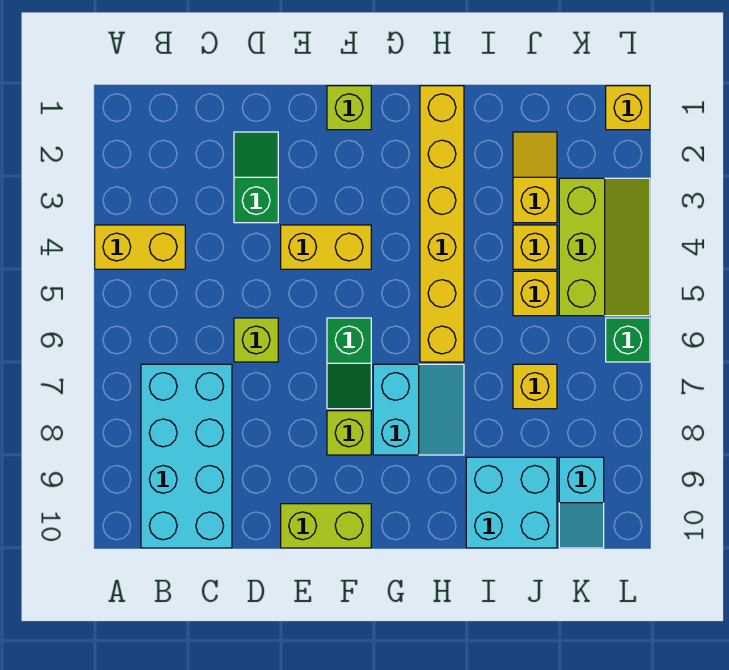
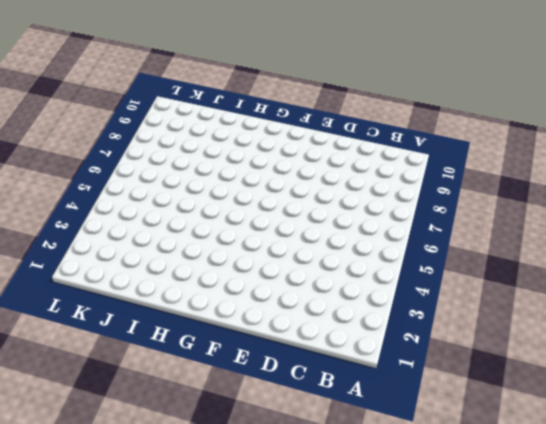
none -> yellow 1x2 brick [95,225,185,269]
none -> cyan 2x4 brick [141,364,232,548]
none -> green 1x2 slope [234,132,278,223]

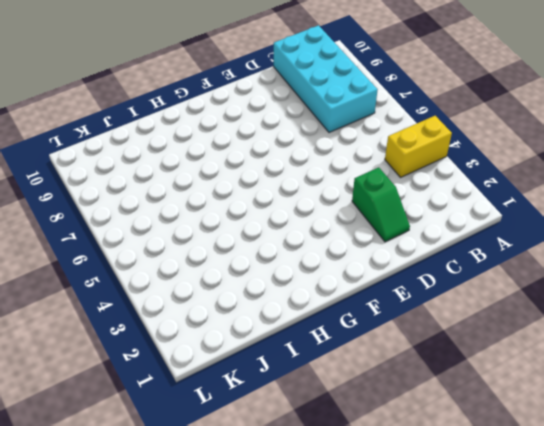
none -> lime 1x1 brick [234,318,278,362]
none -> yellow 1x2 brick [281,225,371,269]
none -> lime 1x2 brick [281,504,371,548]

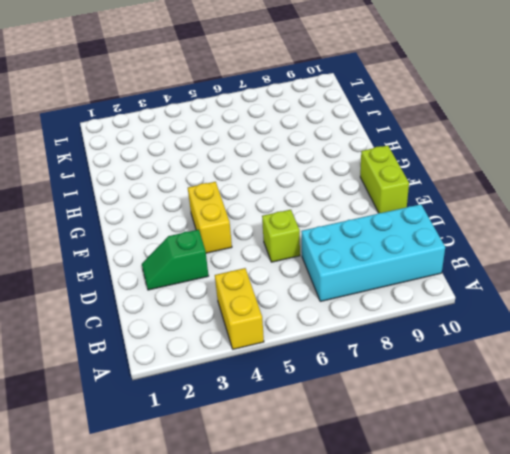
none -> lime 1x1 brick [327,86,371,130]
none -> green 1x2 slope [327,318,371,409]
none -> lime 1x1 brick [327,411,371,455]

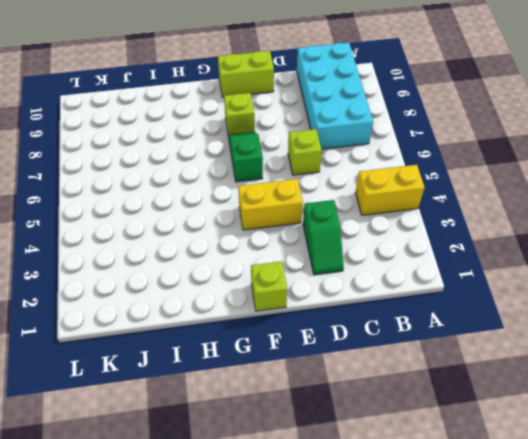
none -> cyan 2x2 slope [373,364,464,455]
none -> yellow 1x6 brick [420,86,464,362]
none -> cyan 2x2 brick [466,457,557,548]

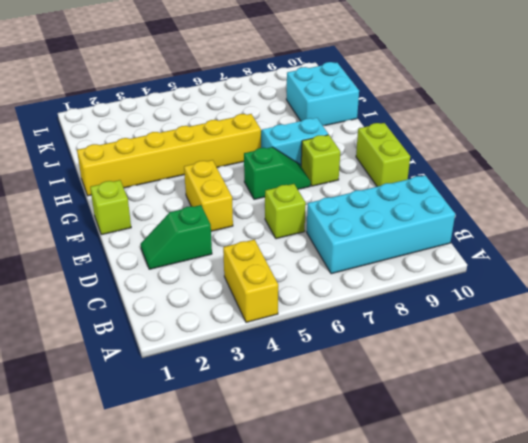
none -> yellow 1x2 slope [513,132,557,223]
none -> yellow 1x1 brick [513,225,557,269]
none -> yellow 1x1 brick [513,271,557,316]

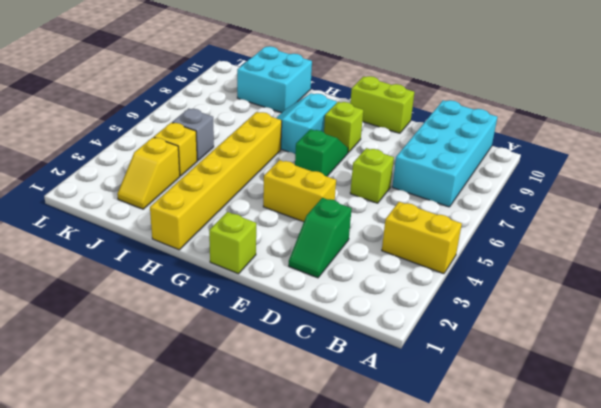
grey 1x1 brick [172,109,214,161] -> yellow 1x1 brick [513,271,557,316]
none -> yellow 1x1 brick [513,364,557,409]
none -> lime 2x3 slope [559,178,650,316]
none -> cyan 1x2 slope [559,457,604,548]

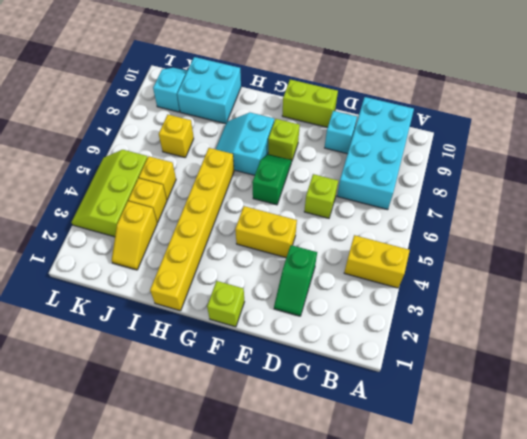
cyan 1x1 brick [325,111,357,154] -> none
none -> yellow 1x1 brick [606,86,650,130]
none -> green 1x1 brick [606,318,650,362]

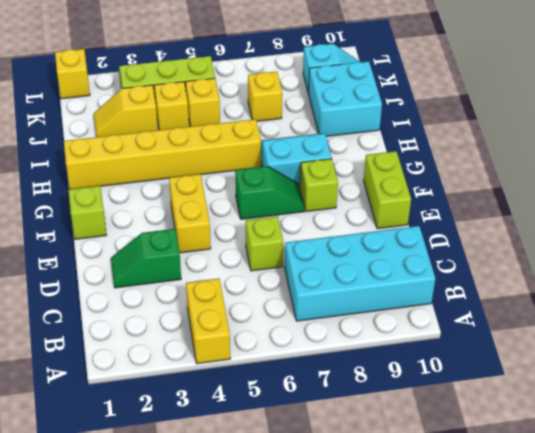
none -> green 1x1 brick [606,318,650,362]

